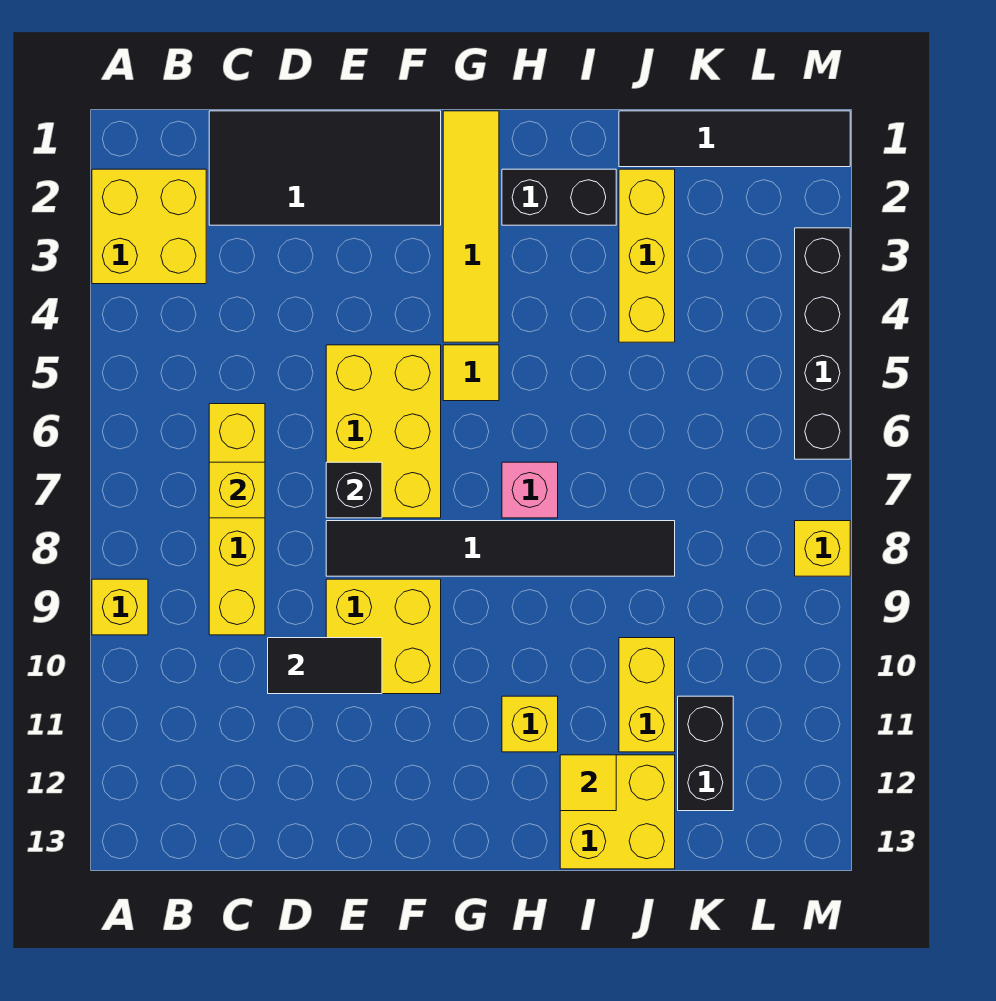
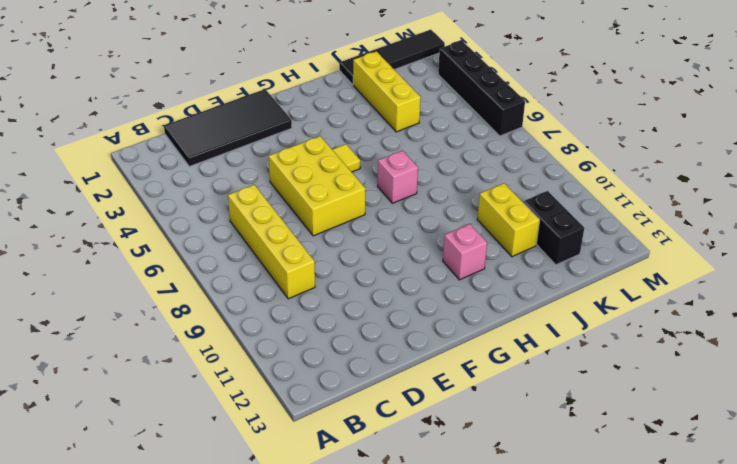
pink 1x1 brick [443,224,487,280] -> yellow 1x1 brick [502,696,558,752]
none -> yellow 2x2 brick [92,169,206,284]
none -> yellow 1x1 brick [92,579,148,635]
none -> black 1x6 tile [326,521,675,576]

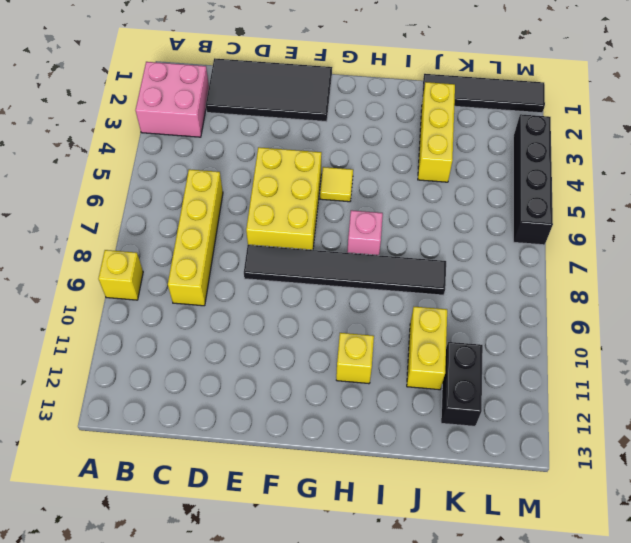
pink 2x2 brick [136,62,209,137] -> yellow 2x2 brick [92,169,206,284]
none -> yellow 2x2 brick [326,579,441,694]
none -> yellow 1x4 tile [443,111,499,342]
none -> black 1x2 brick [502,169,616,225]

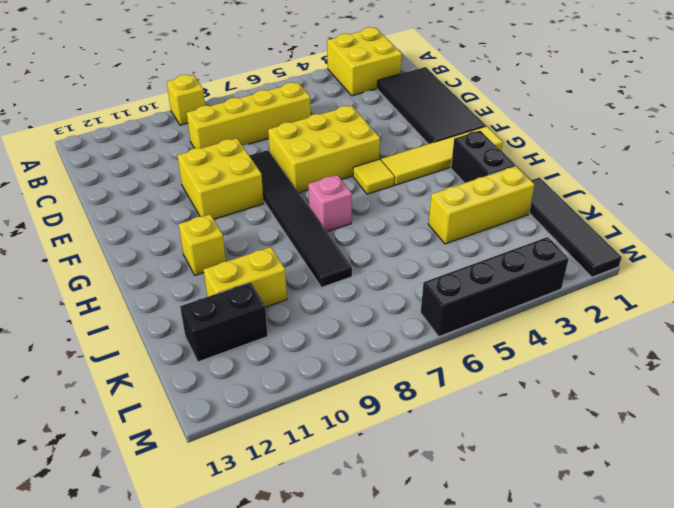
none -> yellow 2x2 brick [560,755,675,869]
none -> yellow 1x1 brick [795,521,850,576]
none -> yellow 1x1 brick [209,462,265,518]

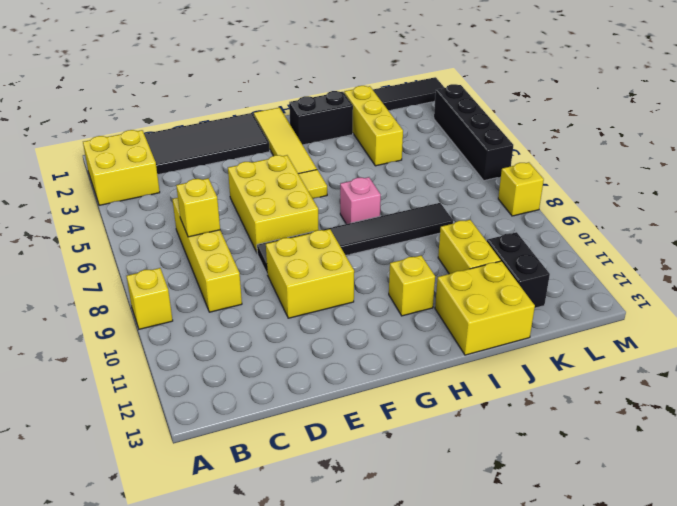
none -> black 1x2 tile [268,638,382,694]
none -> black 1x1 brick [326,462,382,518]
none -> yellow 1x1 tile [560,755,616,811]

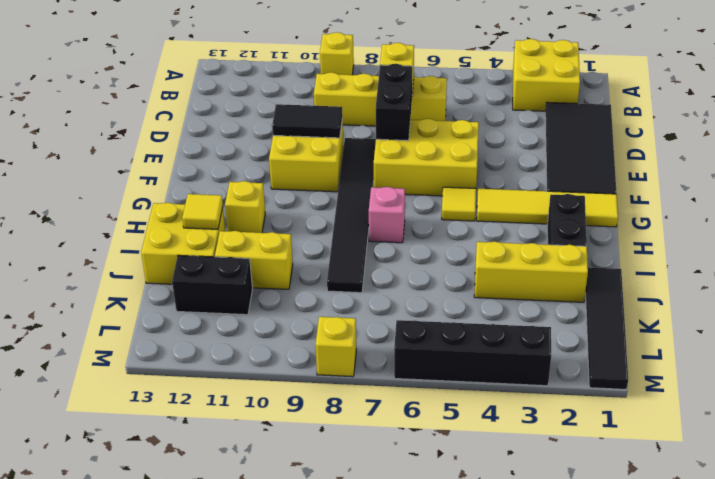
black 1x2 brick [376,64,412,141] -> black 1x1 brick [326,462,382,518]
black 1x2 tile [272,104,343,138] -> black 1x2 tile turned to [268,638,382,694]

